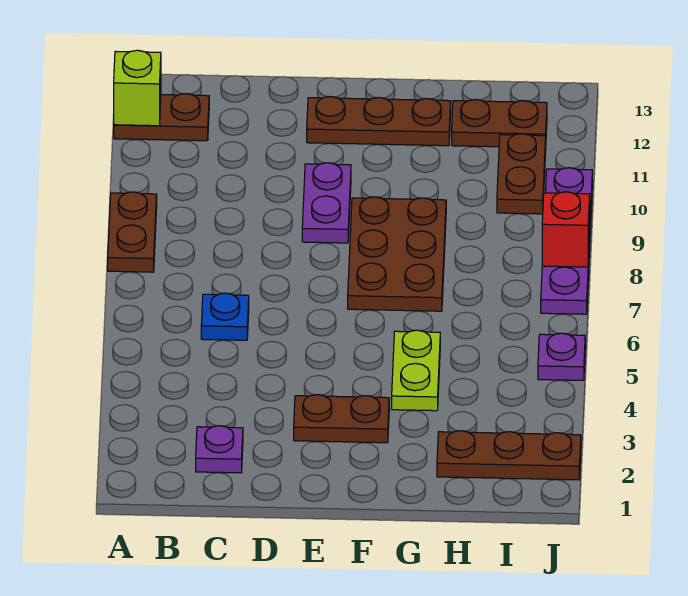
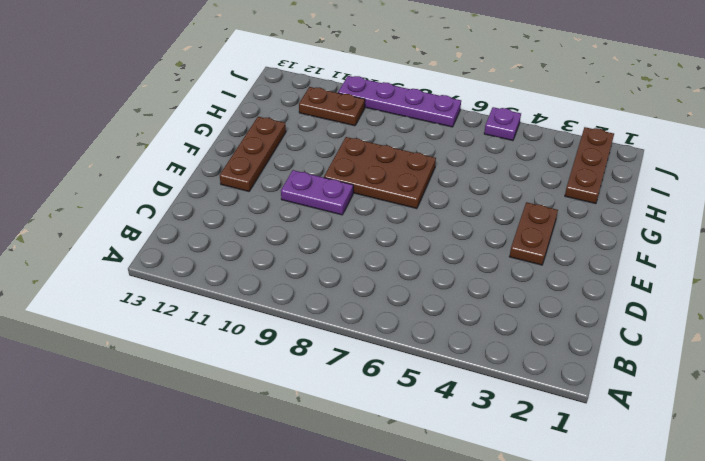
none -> brown 1x2 plate [108,192,157,272]
none -> brown 1x2 plate [114,94,209,141]
none -> purple 1x1 plate [196,426,243,473]

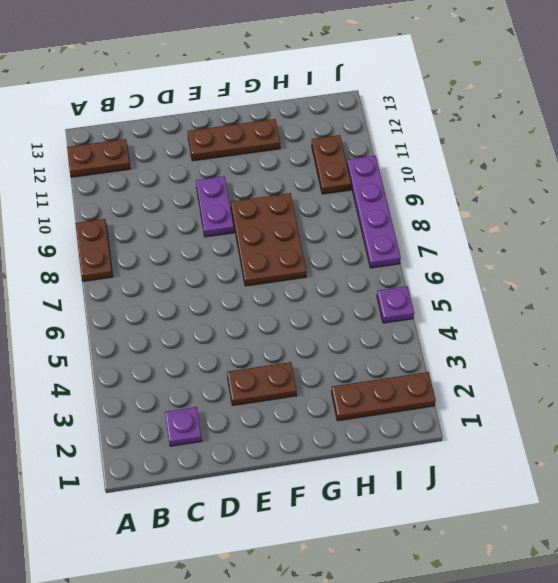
none -> blue 1x1 plate [201,293,249,340]
none -> lime 1x2 plate [392,330,440,411]
none -> brown 1x2 plate [452,100,547,147]

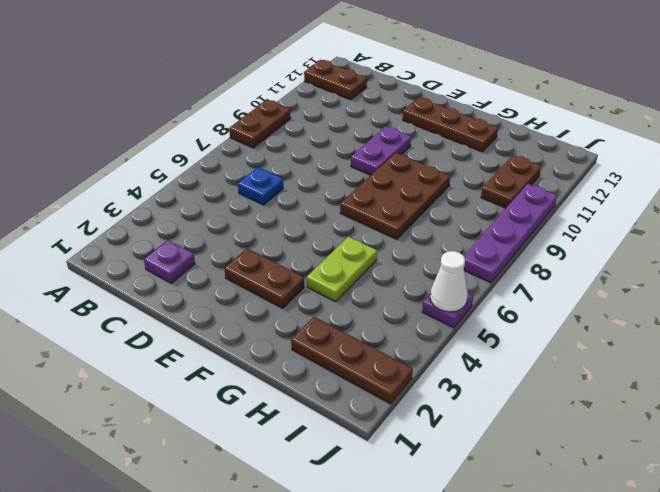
white 1x1 cone [430,251,468,312] -> none
none -> brown 1x2 plate [452,100,547,147]
none -> lime 1x1 brick [114,50,161,126]
none -> red 1x1 brick [542,192,590,267]

